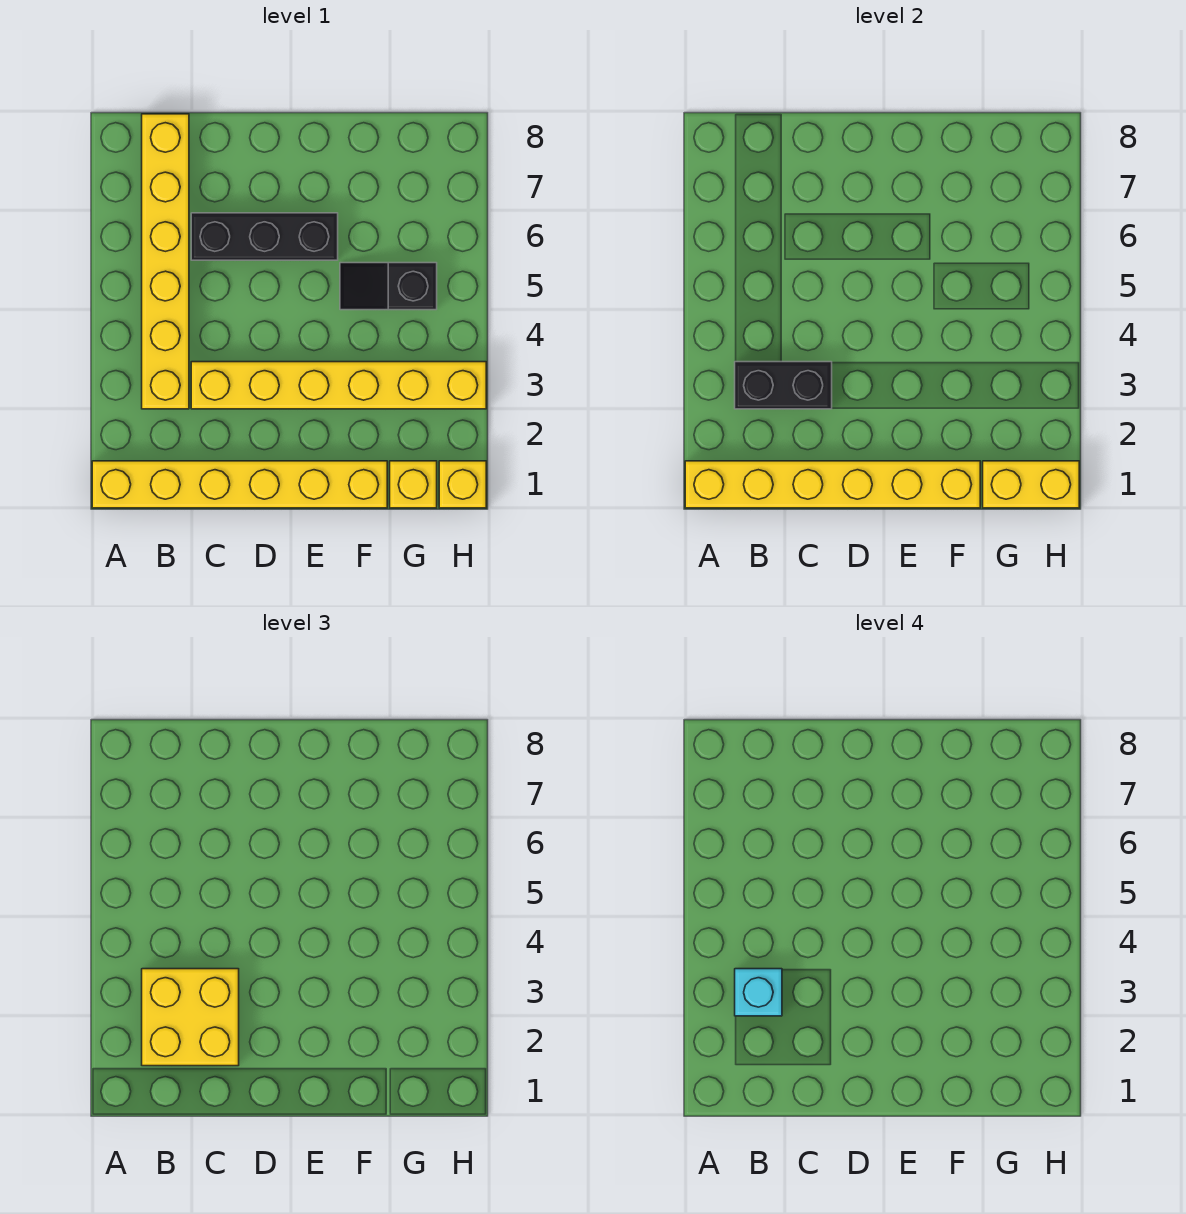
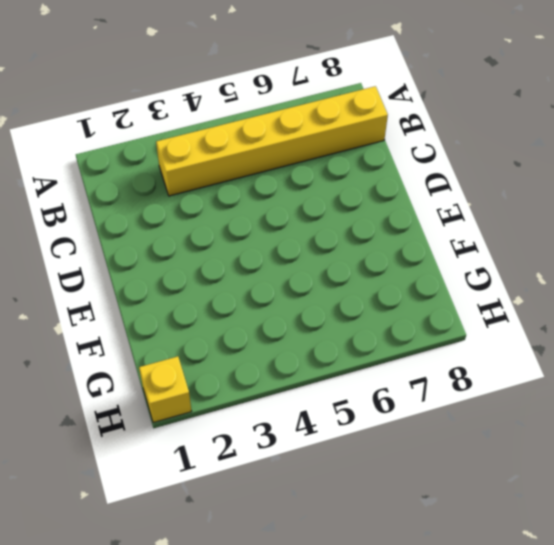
none -> yellow 1x6 brick [92,461,387,508]
none -> yellow 1x6 brick [191,362,486,409]
none -> black 1x3 brick [191,213,338,260]

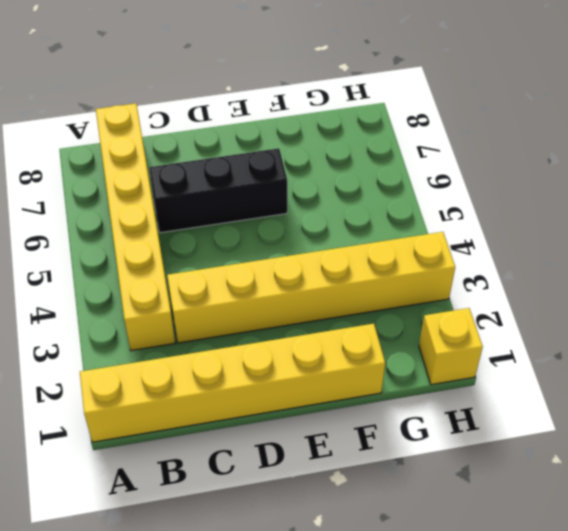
none -> black 1x2 slope [340,263,437,310]
none -> yellow 1x1 brick [390,461,437,508]
none -> yellow 1x6 brick [685,461,980,508]

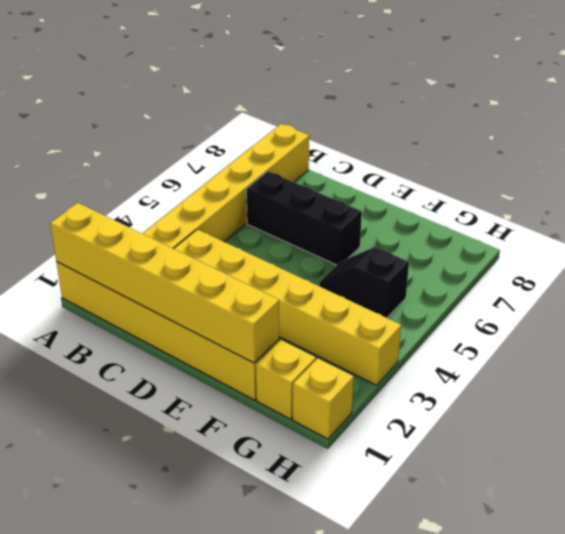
none -> black 1x2 brick [735,362,832,409]
none -> yellow 1x2 brick [983,461,1079,508]
none -> yellow 2x2 brick [142,969,239,1066]

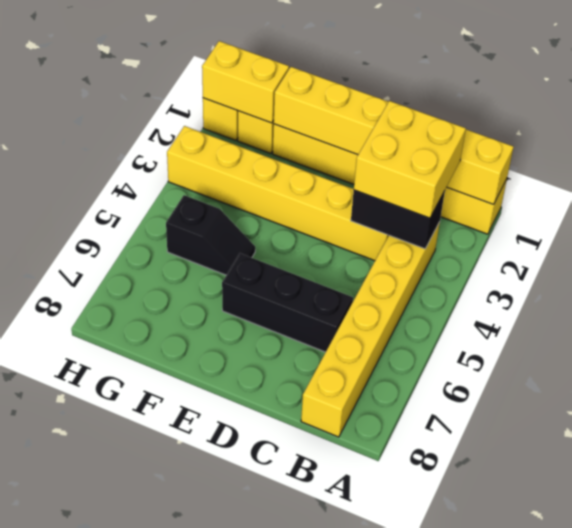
none -> cyan 1x1 brick [735,969,782,1016]

